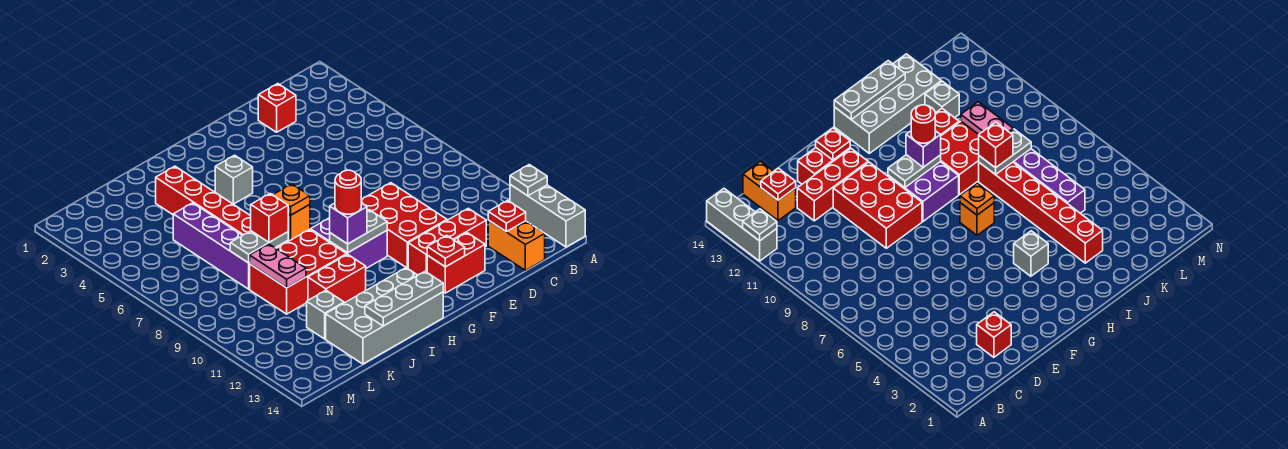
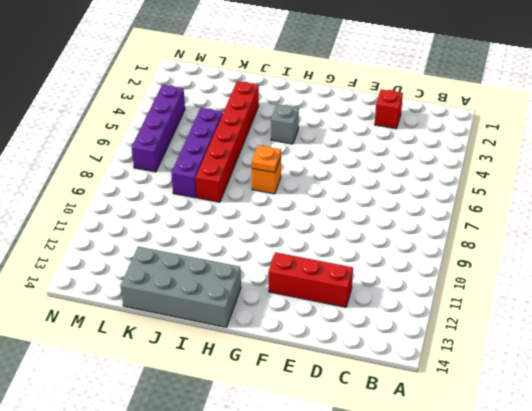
purple 1x4 brick [132,85,185,172] -> none
none -> grey 1x3 brick [510,185,585,247]
none -> orange 1x2 brick [488,220,545,270]
none -> red 2x3 brick [361,183,447,268]

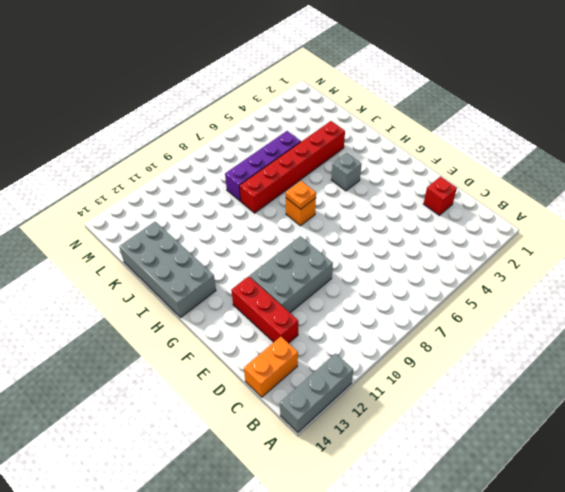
grey 2x3 brick [250,236,333,313] -> red 2x3 brick [361,183,447,268]
none -> red 1x2 brick [427,233,485,293]
none -> purple 2x2 brick [310,218,387,268]
none -> red 2x3 brick [250,230,347,314]

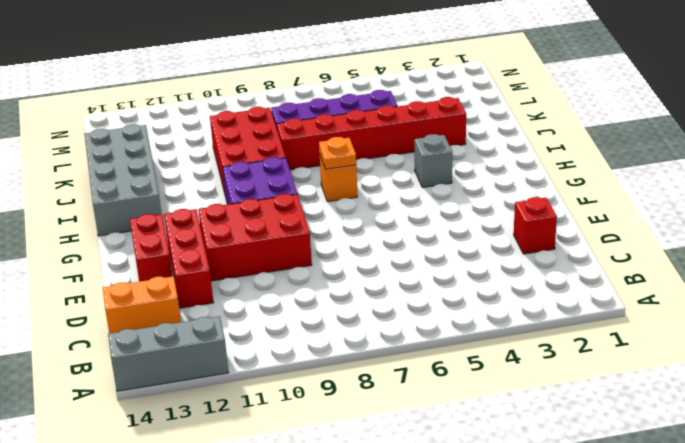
none -> red 1x2 brick [308,254,366,303]
none -> grey 1x1 brick [307,290,344,339]
none -> grey 1x1 plate [510,165,547,196]

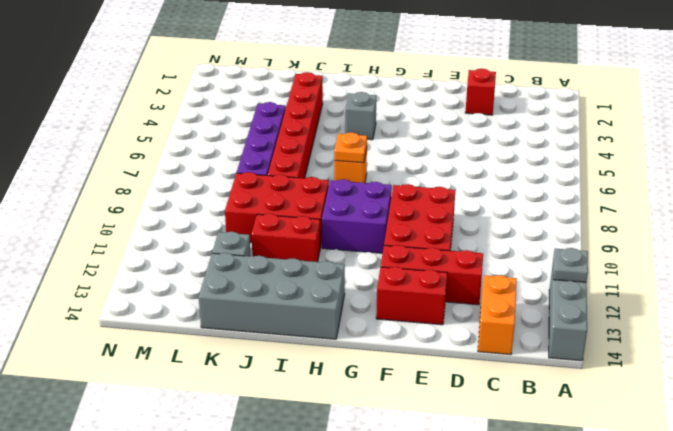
none -> red 1x1 plate [488,200,526,232]
none -> red 1x1 plate [427,235,465,267]
none -> grey 1x2 plate [330,210,387,253]

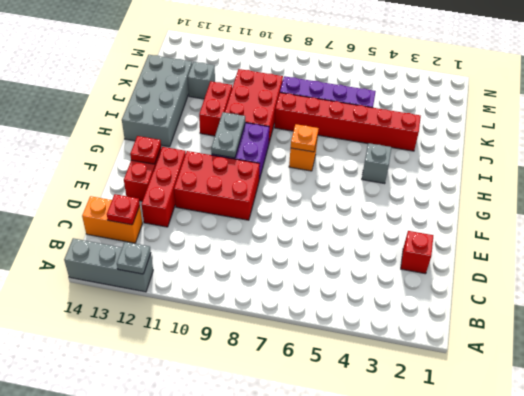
none -> grey 1x3 plate [365,272,443,326]
none -> grey 1x2 plate [230,231,288,263]
none -> pink 1x2 plate [249,244,306,288]

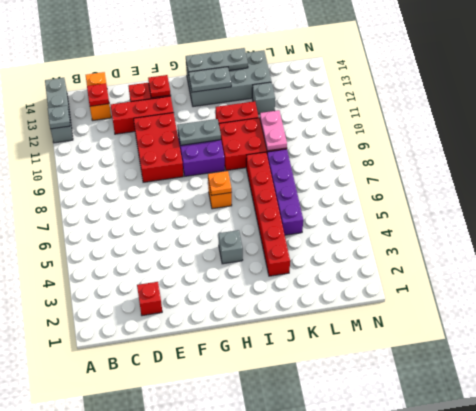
grey 1x2 plate [189,67,231,92] -> grey 1x2 plate moved to [230,231,288,263]
none -> purple 1x1 brick [330,203,367,244]
none -> red 1x1 brick [251,194,288,242]
none -> red 1x1 round brick [335,170,361,214]

